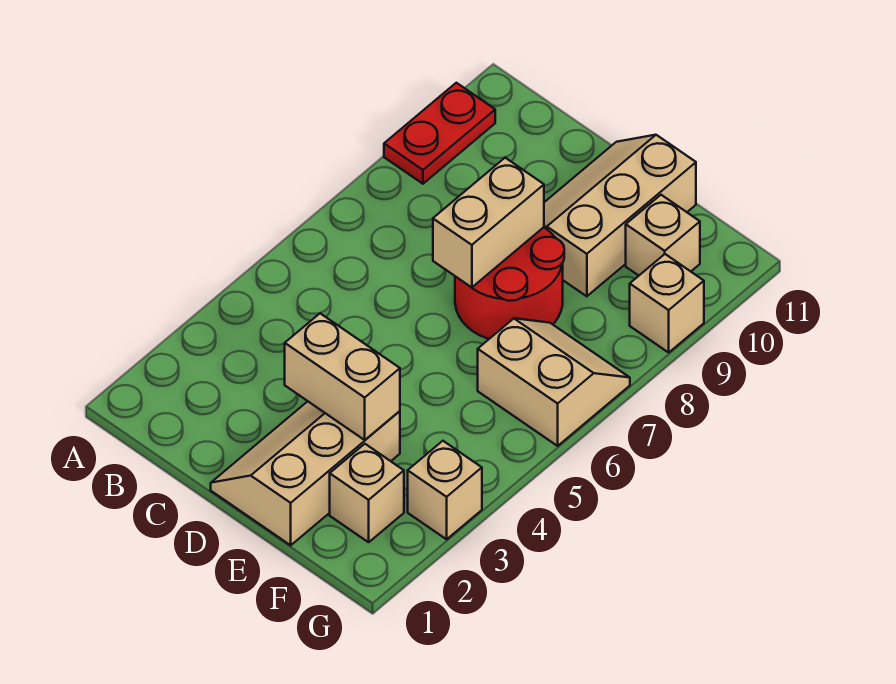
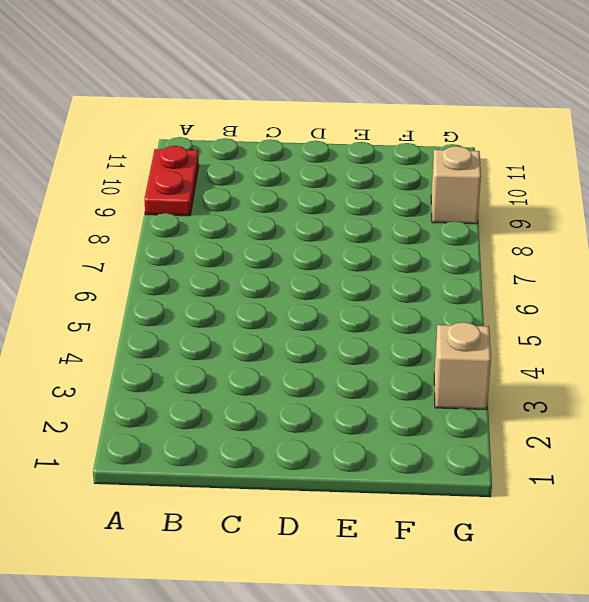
none -> tan 2x3 slope [211,401,400,545]
none -> red 2x2 round brick [455,227,564,339]

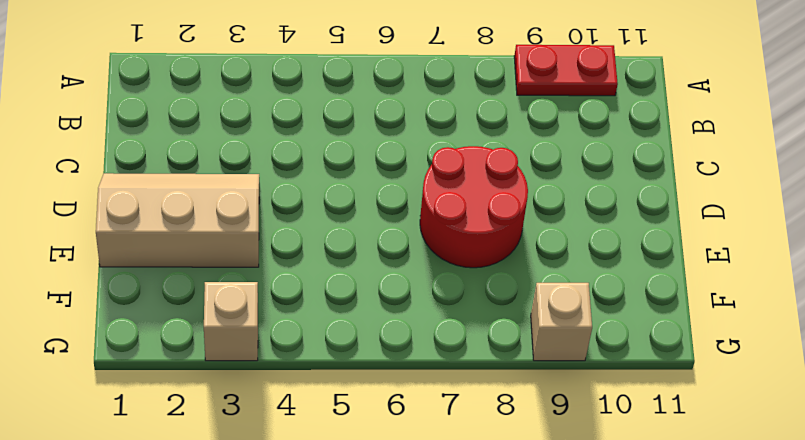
none -> tan 2x3 slope [544,135,696,296]
none -> tan 1x1 brick [330,444,404,542]

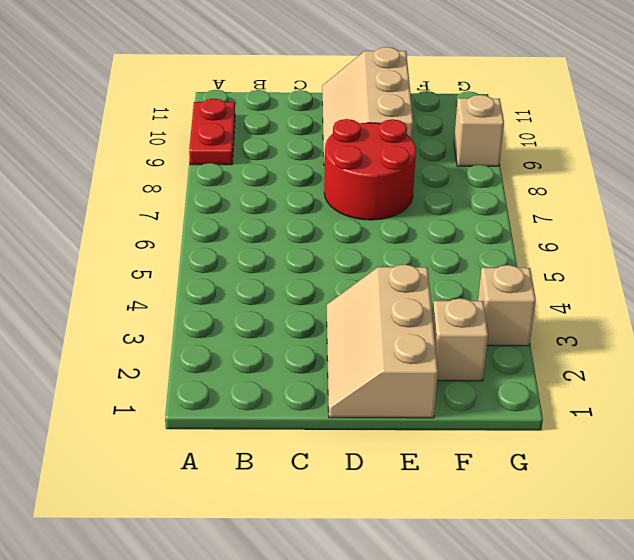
none -> tan 2x2 slope [478,318,630,446]
none -> tan 1x1 brick [626,195,700,276]

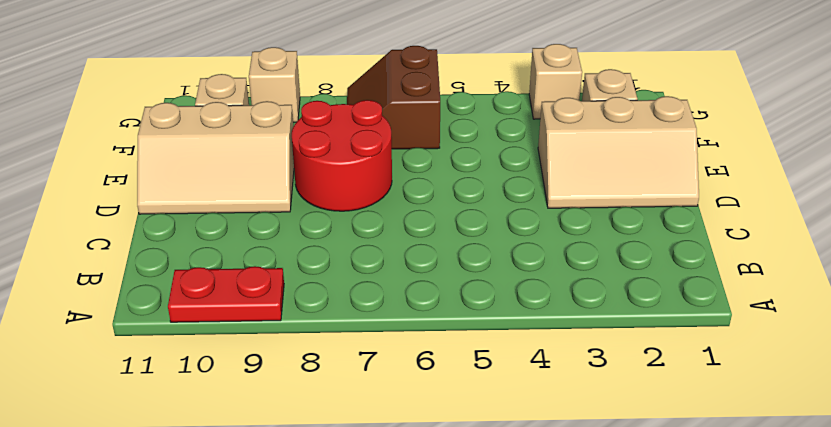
brown 2x2 slope [347,46,440,149] -> tan 2x2 slope [478,318,630,446]
none -> tan 1x2 brick [285,313,400,440]
none -> tan 1x2 brick [433,158,544,288]

